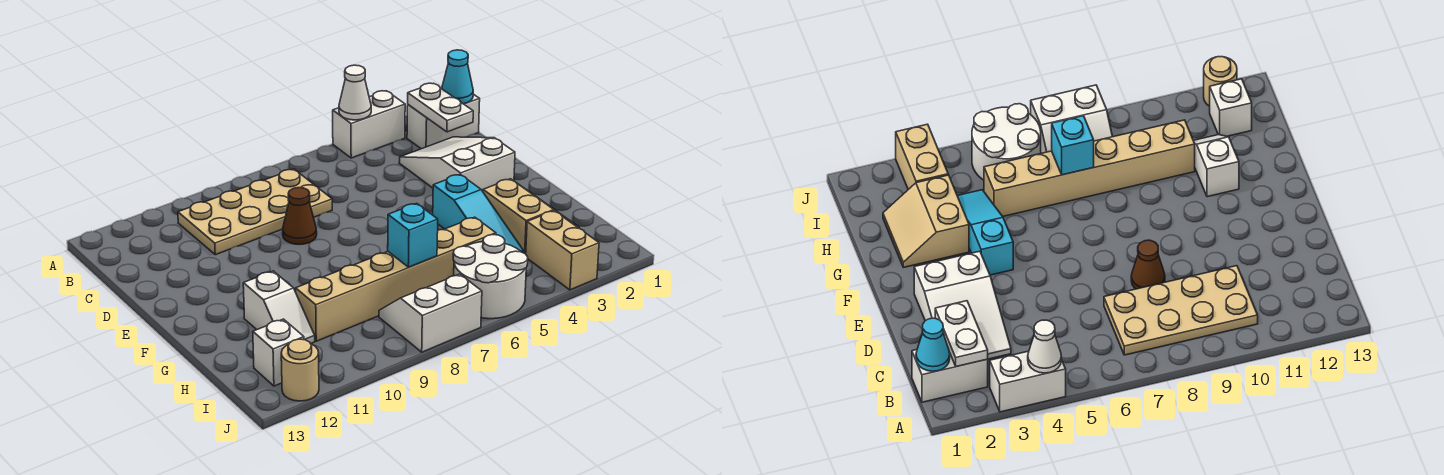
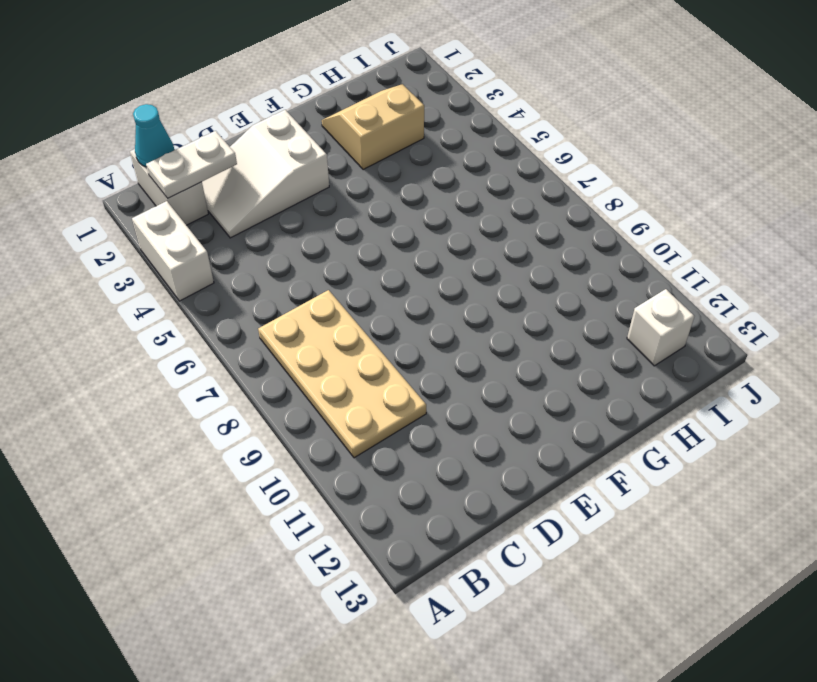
none -> brown 1x1 cone [283,187,317,244]
none -> cyan 1x3 slope [433,174,523,253]
none -> white 1x2 slope [243,271,315,344]

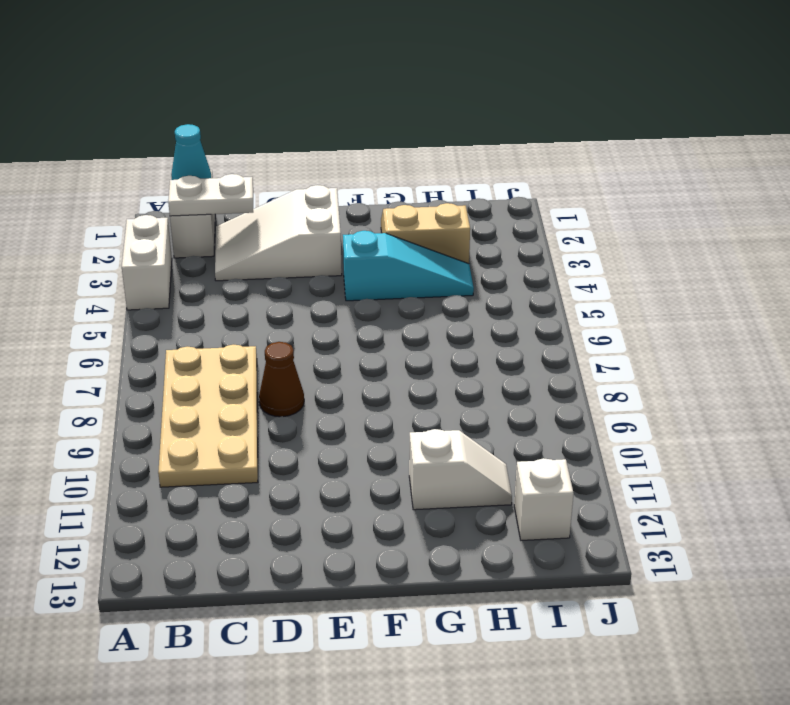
none -> tan 1x6 brick [296,217,496,341]
none -> tan 1x2 brick [526,211,599,290]
none -> white 2x2 round brick [453,235,528,319]

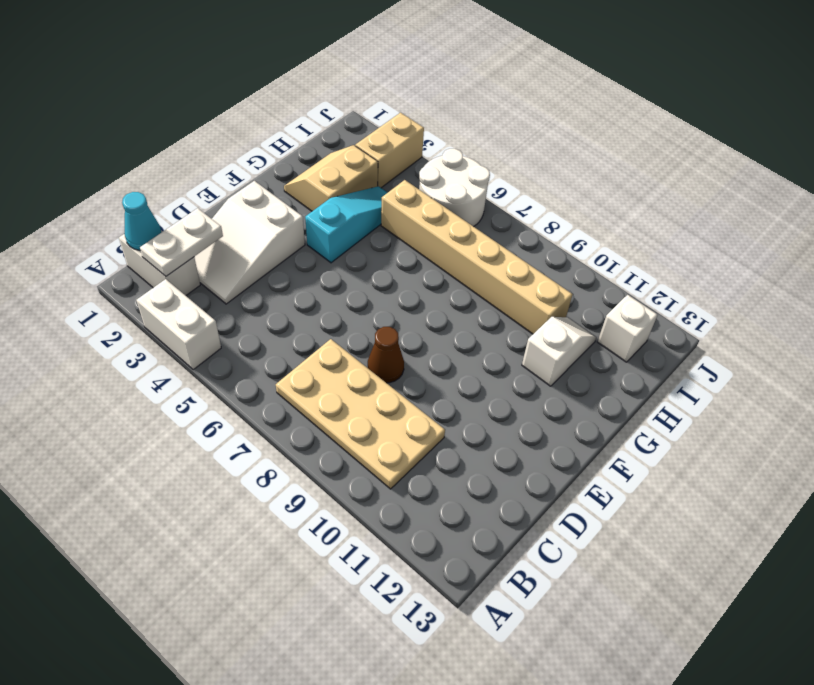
none -> white 2x2 slope [379,274,482,352]
none -> tan 1x1 round brick [281,339,319,401]
none -> white 1x1 cone [339,65,371,120]

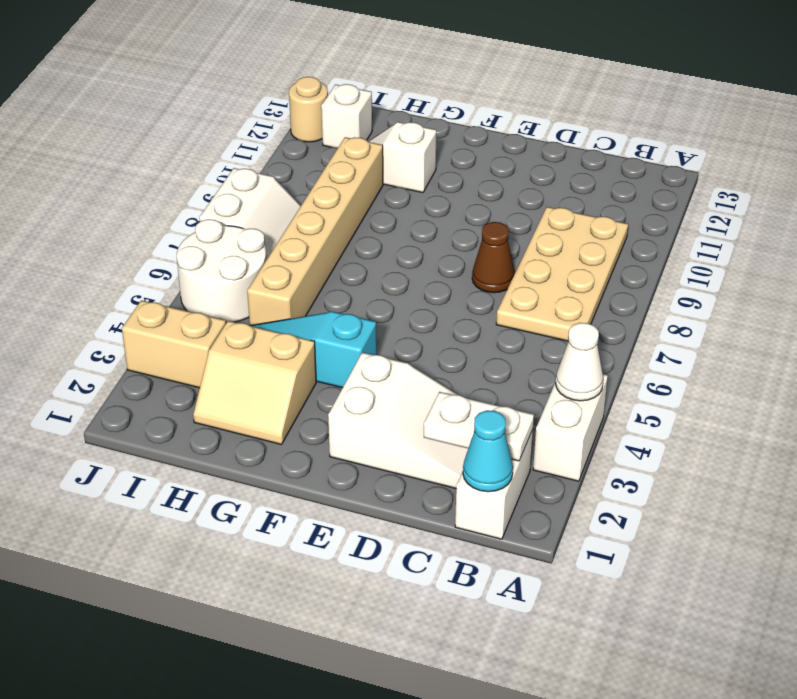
none -> cyan 1x1 brick [388,203,438,267]

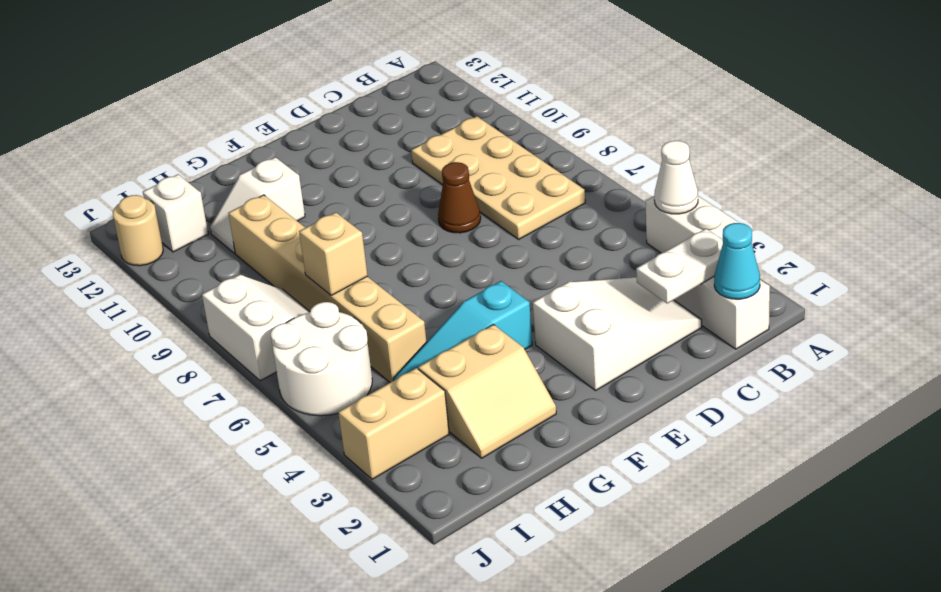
tan 1x1 brick [299,212,367,295] -> cyan 1x1 brick [388,203,438,267]

